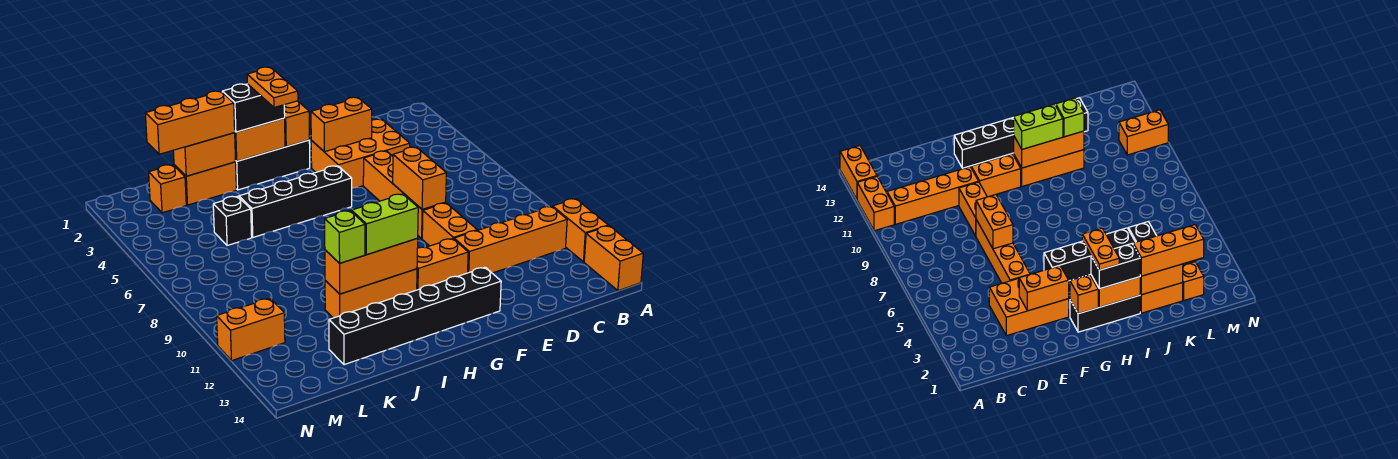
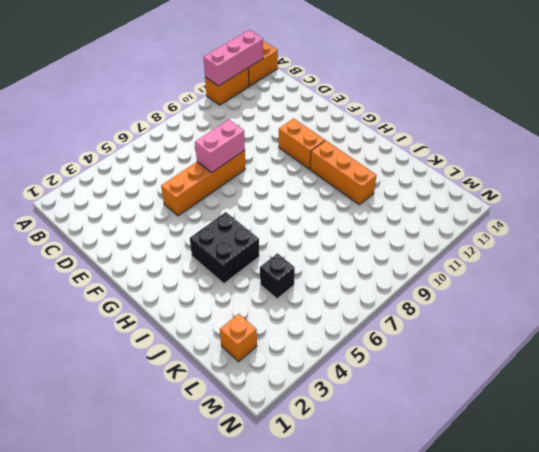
pink 1x3 brick [203,30,263,86] -> none
pink 1x2 brick [195,120,245,173] -> orange 1x2 brick [393,147,446,210]
black 2x2 brick [190,212,259,284] -> black 1x4 brick [239,166,352,237]
none -> orange 1x4 brick [454,206,567,273]
none -> orange 2x3 brick [311,119,410,188]
none -> orange 1x2 brick [422,203,477,246]

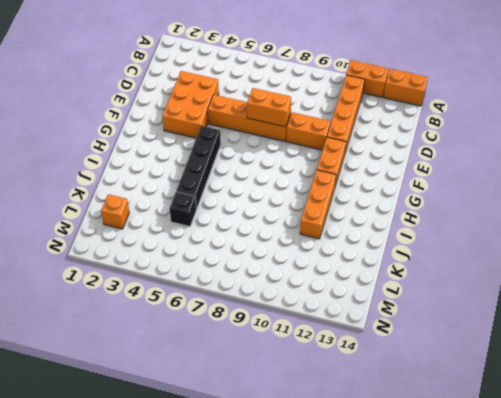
none -> black 1x6 brick [329,267,501,365]
none -> black 1x3 brick [236,140,310,190]
none -> orange 1x2 brick [174,162,236,205]

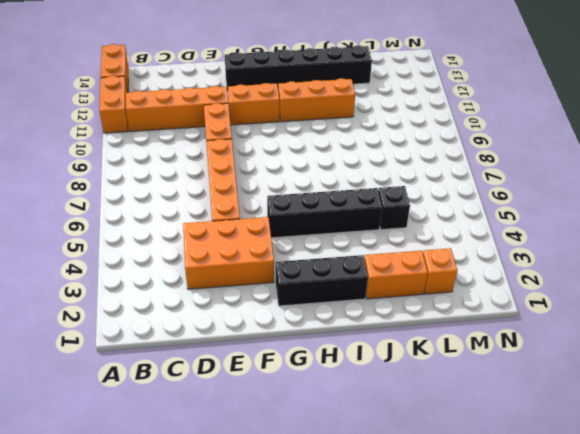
none -> orange 1x2 brick [217,298,285,360]
none -> orange 1x2 brick [311,97,372,152]
none -> orange 1x2 brick [393,147,446,210]

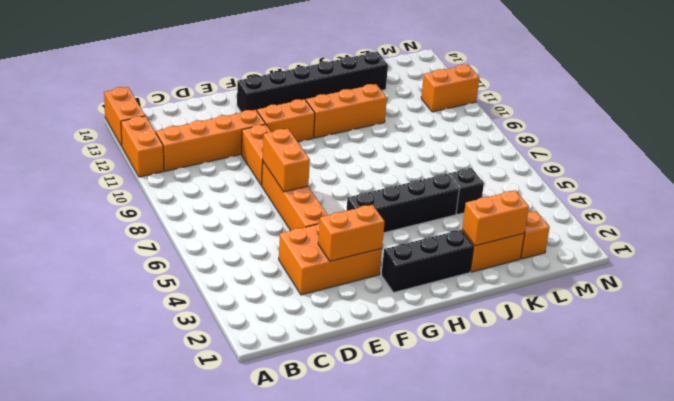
none -> orange 1x1 brick [284,101,309,147]
none -> orange 1x2 brick [235,118,285,161]
none -> orange 1x3 brick [325,238,418,294]

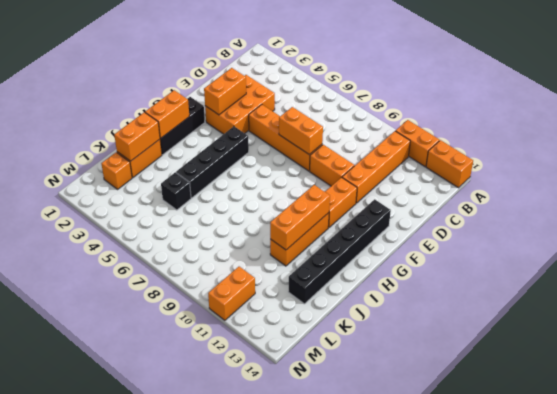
none -> orange 1x1 brick [284,101,309,147]
none -> black 1x2 brick [222,84,285,132]
none -> lime 1x2 brick [351,194,418,255]

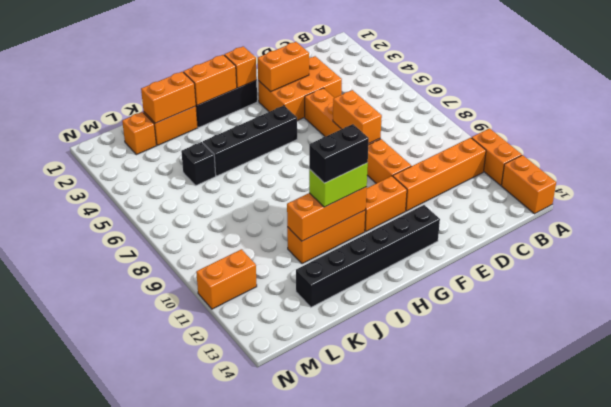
black 1x2 brick [309,124,369,183] -> black 1x2 brick moved to [222,84,285,132]
none -> orange 1x3 brick [145,91,235,154]
none -> lime 1x1 brick [325,211,365,263]
none -> orange 1x2 plate [247,67,298,107]

